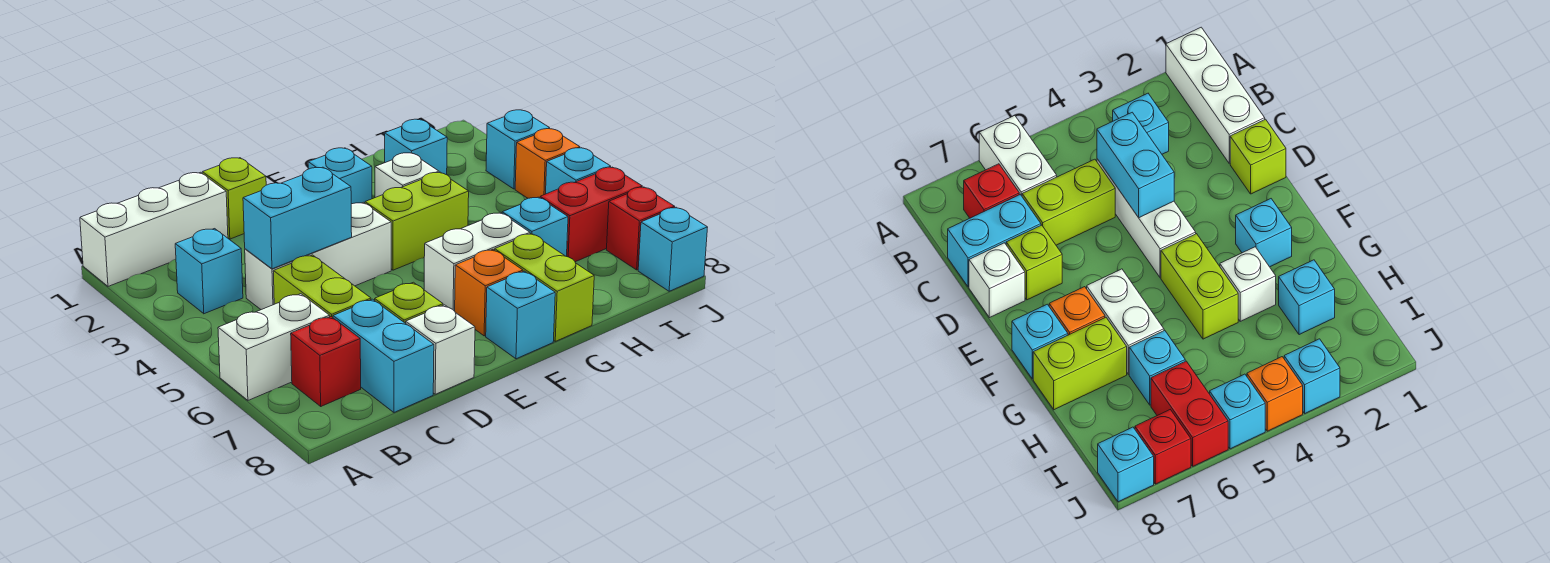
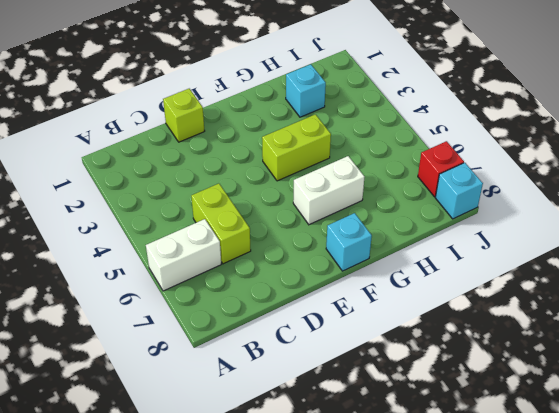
none -> white 1x3 brick [80,172,228,286]
none -> cyan 1x1 brick [175,229,243,314]
none -> red 1x1 brick [291,317,361,406]

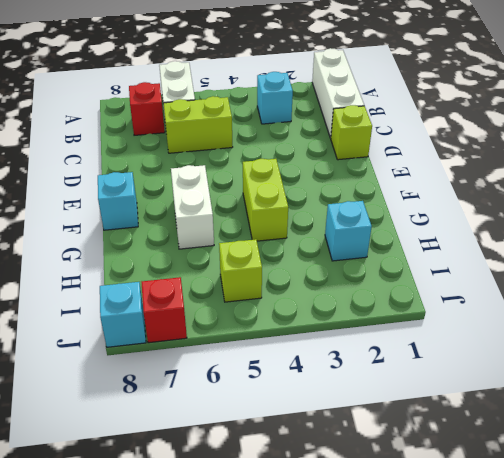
lime 1x1 brick [219,239,262,302] -> lime 1x1 brick moved to [375,282,443,323]
none -> white 1x3 brick [245,202,391,310]
none -> cyan 1x2 brick [333,299,434,412]
none -> white 1x1 brick [406,305,475,394]

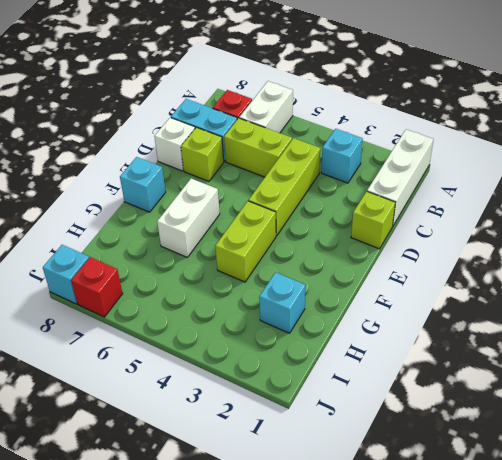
lime 1x3 brick [249,138,320,236] -> white 1x3 brick [245,202,391,310]
none -> cyan 1x1 brick [308,148,372,204]
none -> orange 1x1 brick [455,250,523,336]
none -> white 1x1 brick [375,153,439,198]

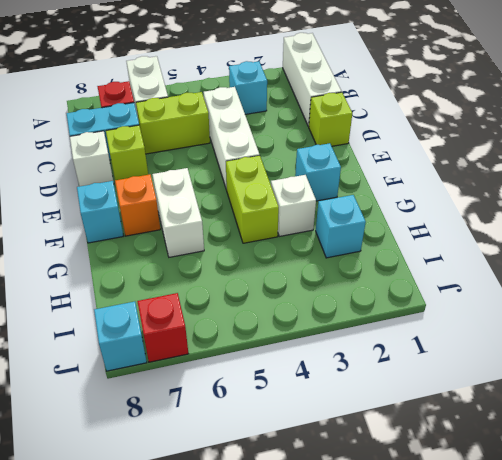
none -> lime 1x2 brick [495,234,594,341]
none -> cyan 1x1 brick [502,197,568,257]
none -> red 1x2 brick [540,167,642,262]

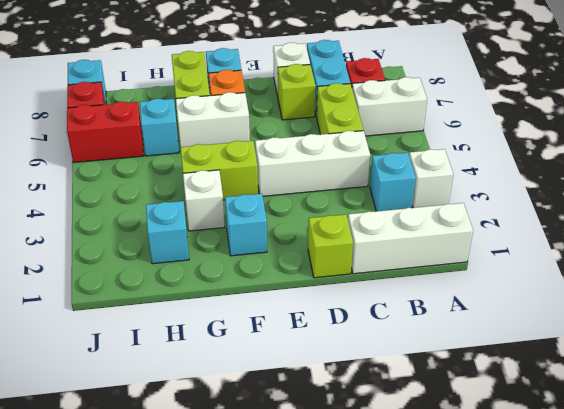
white 1x1 brick [409,149,453,208] -> none
none -> cyan 1x1 brick [486,110,550,189]
none -> orange 1x1 brick [515,129,580,198]
none -> cyan 1x1 brick [546,148,611,194]

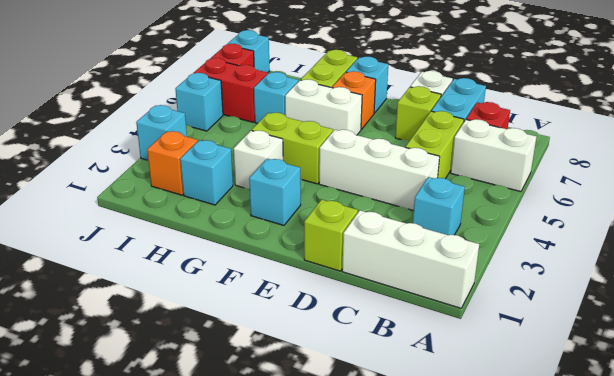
orange 1x1 brick [147,131,198,195] -> orange 1x1 brick moved to [515,129,580,198]
none -> cyan 1x2 brick [243,167,352,269]

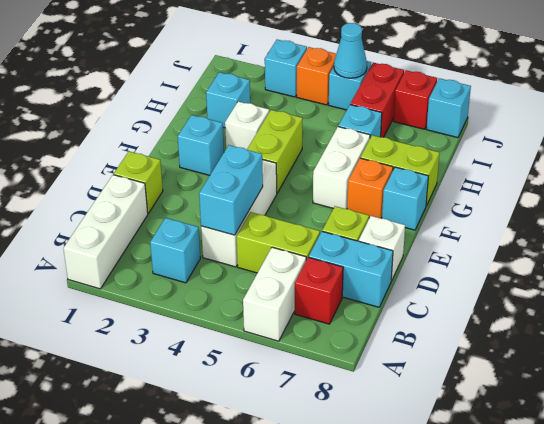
cyan 1x1 cone [334,23,367,78] -> none

